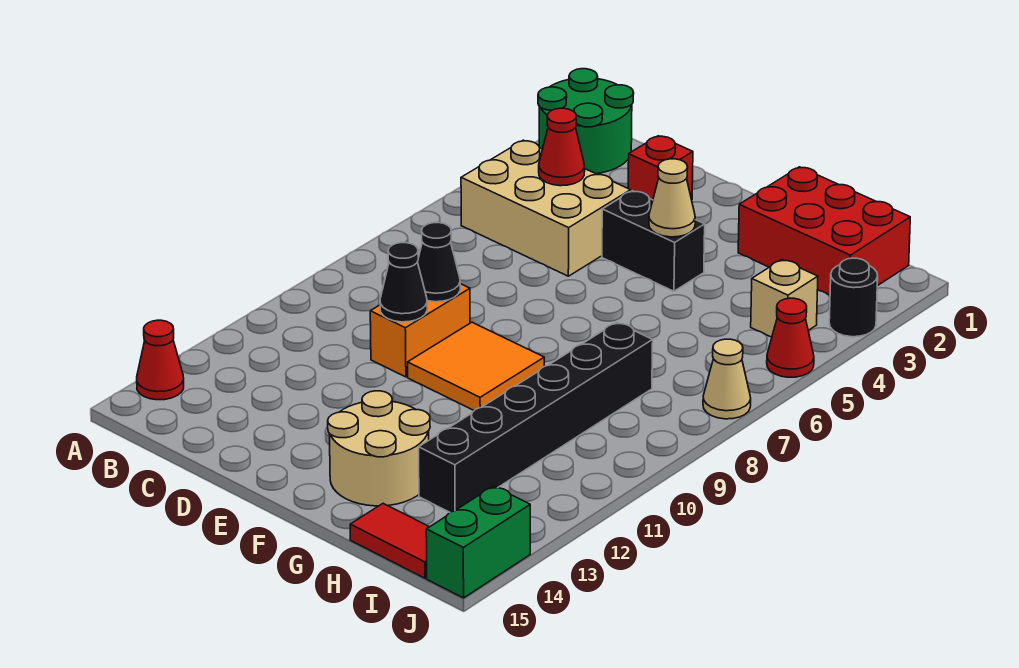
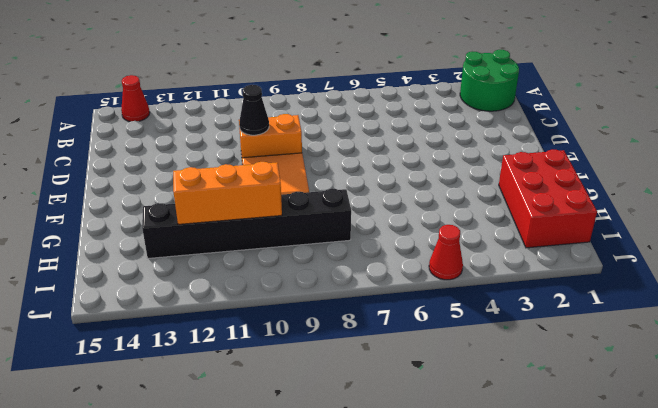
orange 1x3 brick [173,162,282,224] -> none
none -> tan 2x3 brick [461,140,631,276]
none -> red 1x1 brick [628,136,693,200]
none -> black 1x2 brick [602,191,705,291]

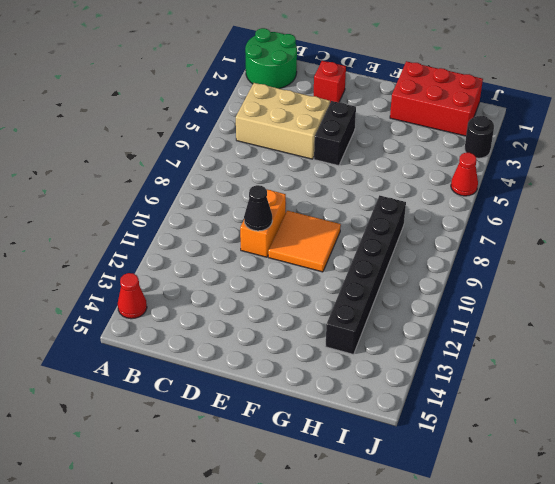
black 1x2 brick [314,101,356,166] -> black 1x2 brick turned to [602,191,705,291]
none -> tan 2x2 round brick [328,391,430,506]
none -> red 1x2 tile [350,504,429,578]
none -> tan 1x1 brick [751,260,818,337]

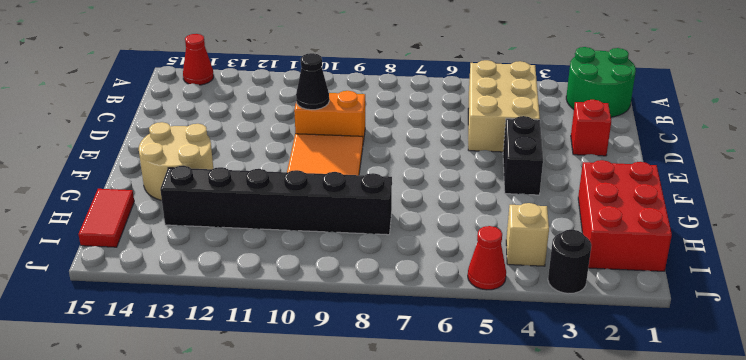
none -> tan 1x1 cone [703,339,751,419]
none -> green 1x2 brick [426,486,530,598]
none -> red 1x1 cone [539,108,585,186]

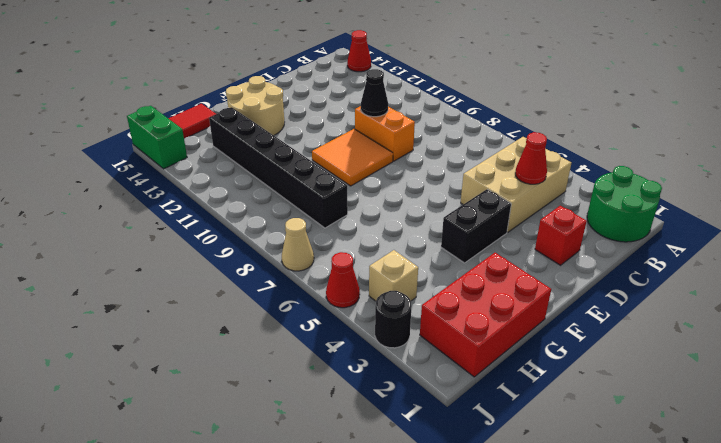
none -> black 1x1 cone [418,223,460,302]
none -> tan 1x1 cone [649,159,695,237]

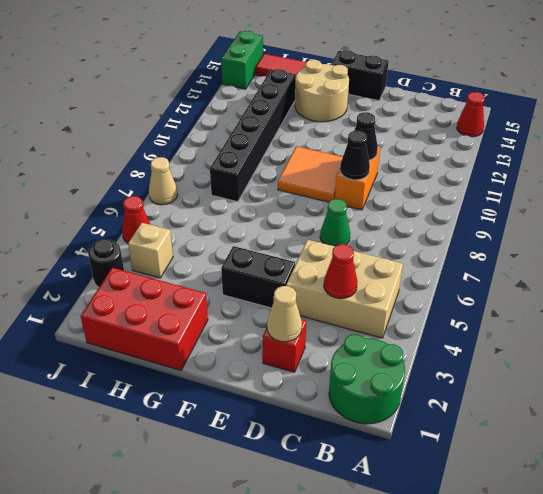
tan 1x1 cone [267,286,302,342] -> tan 1x1 cone moved to [649,159,695,237]
green 1x1 cone [320,199,350,246] -> none
black 1x2 brick [331,50,389,101] -> none

